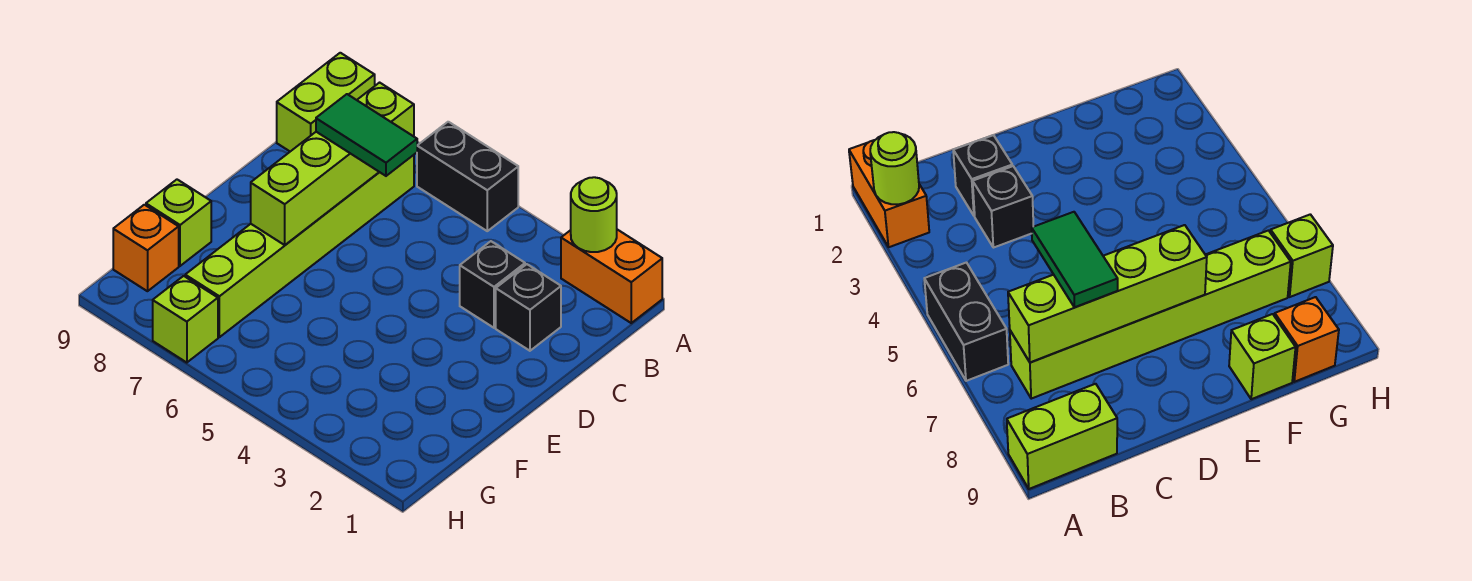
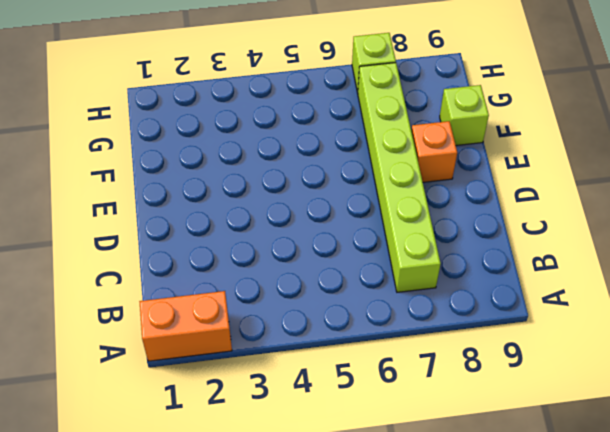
orange 1x1 brick [411,121,457,182] -> orange 1x1 brick moved to [113,205,179,291]
none -> black 1x2 brick [417,122,518,231]
none -> lime 1x2 brick [277,53,375,151]
none -> black 1x1 brick [496,264,561,351]

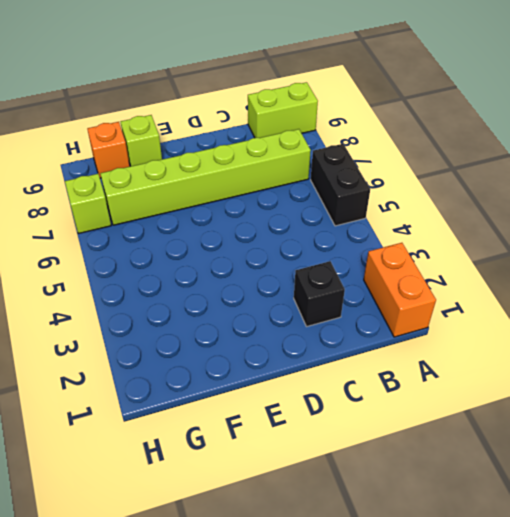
none -> black 1x1 brick [460,241,525,328]
none -> lime 1x1 round brick [571,177,617,252]
none -> lime 1x4 brick [251,83,414,245]

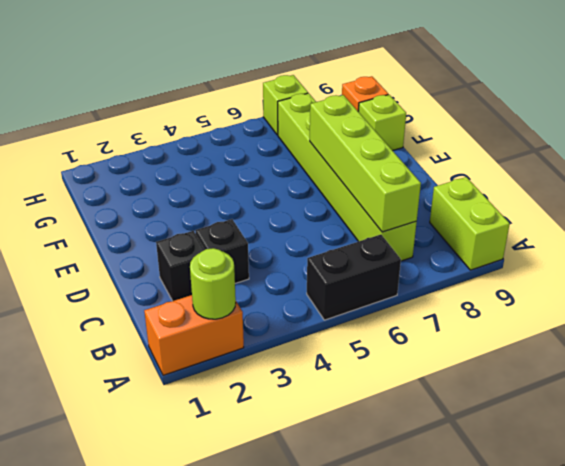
none -> green 1x2 tile [316,94,417,176]

